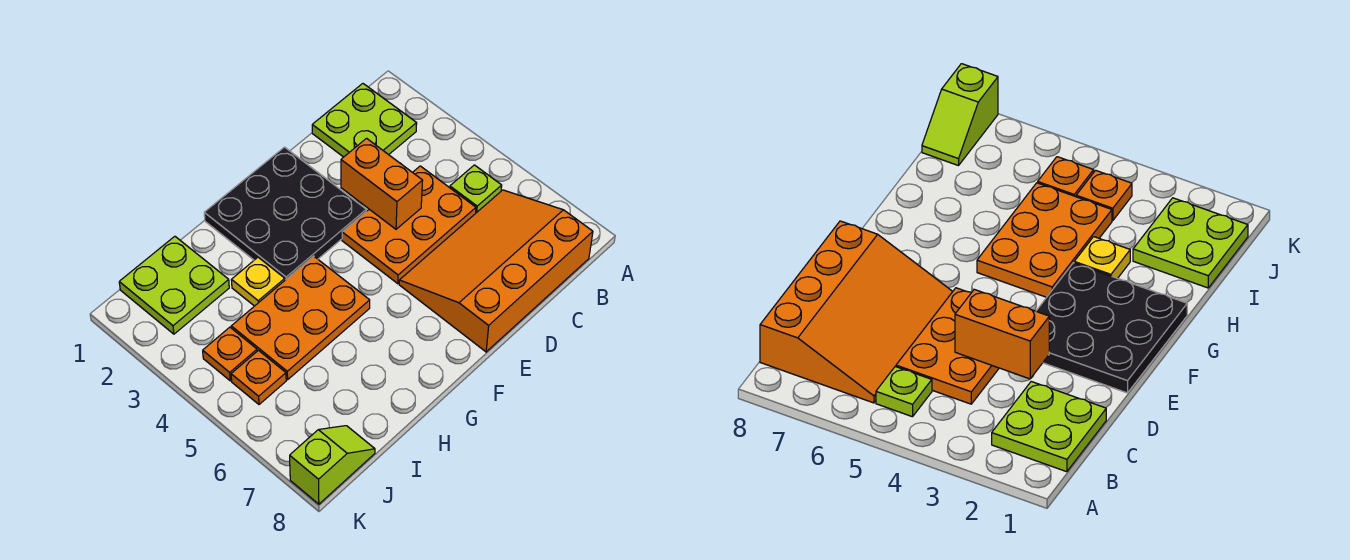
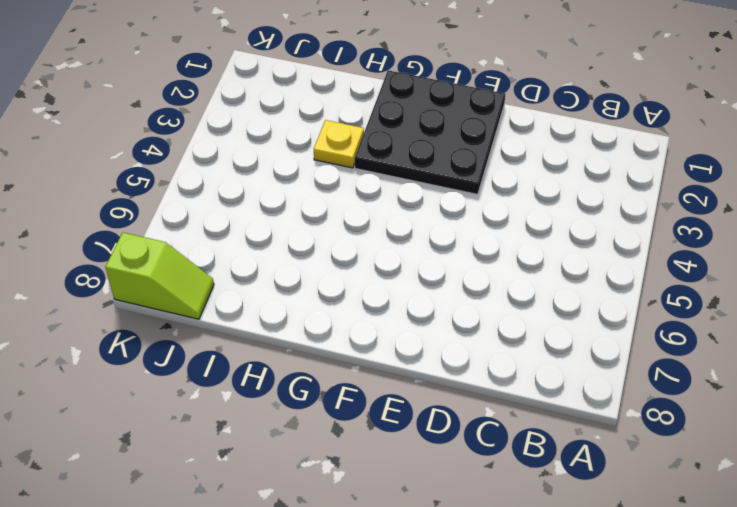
none -> lime 2x2 plate [312,84,417,157]
none -> lime 1x1 plate [450,165,502,213]
none -> orange 3x4 slope [399,190,593,352]

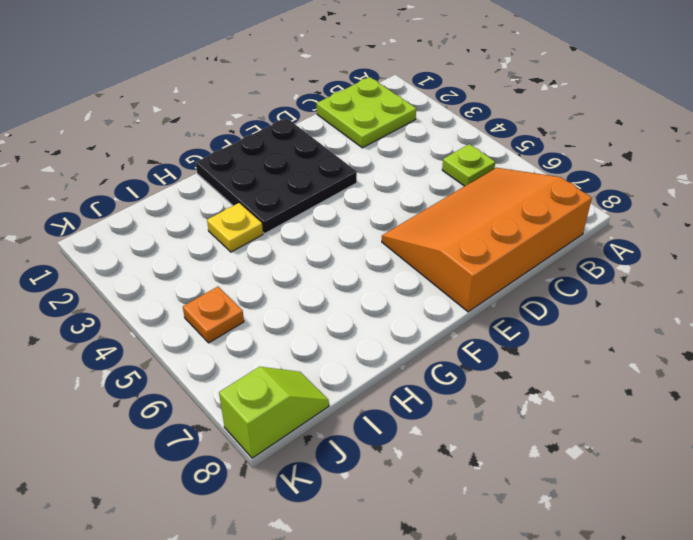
none -> orange 2x3 plate [342,166,476,284]
none -> orange 2x3 plate [231,256,370,380]
none -> lime 2x2 plate [119,236,229,334]

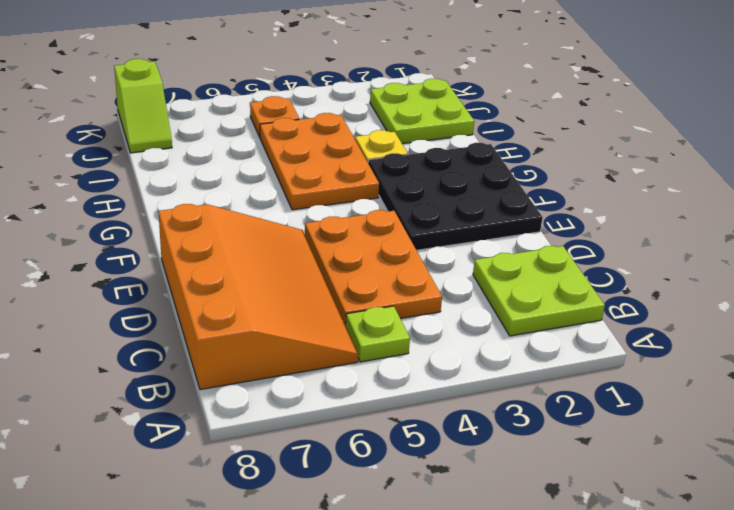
none -> orange 1x1 plate [203,327,257,381]
none -> orange 1x2 brick [341,138,423,229]

